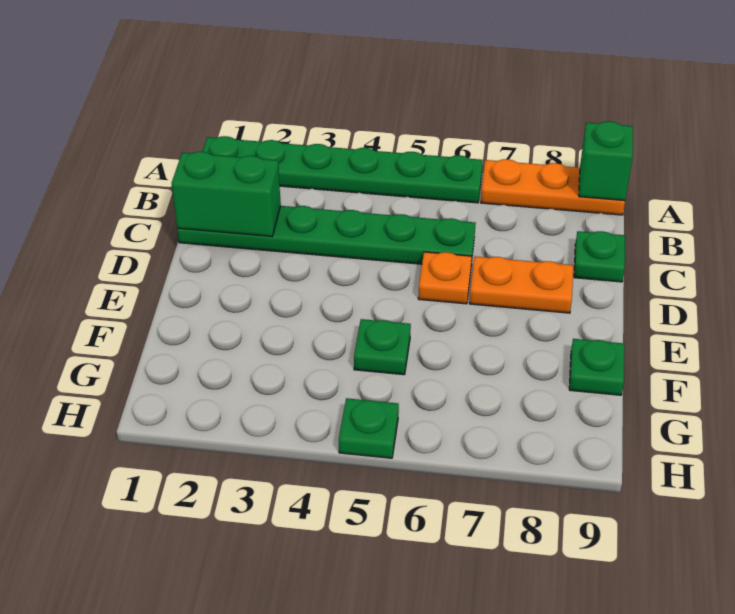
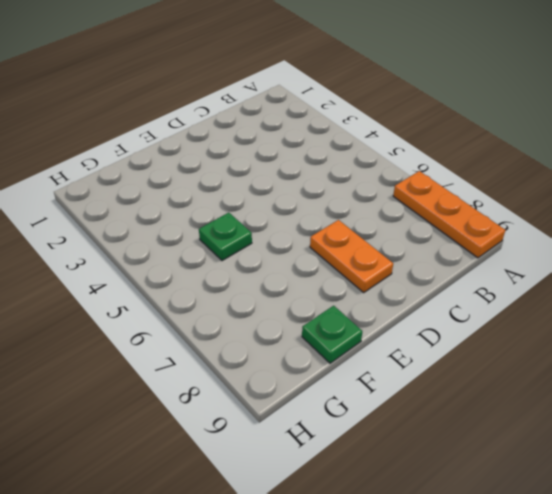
none -> green 1x6 plate [202,136,483,203]
none -> green 1x6 plate [177,206,476,264]

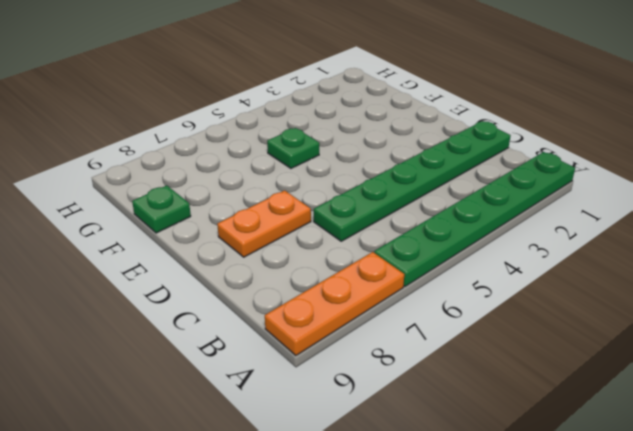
none -> green 1x1 plate [574,231,625,282]
none -> orange 1x1 plate [418,252,472,304]

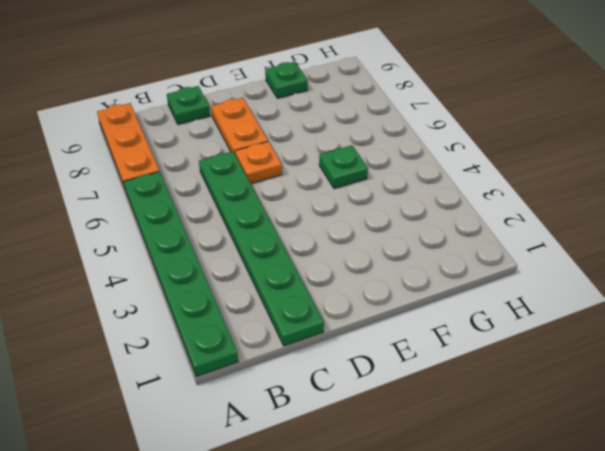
none -> green 1x1 plate [339,398,399,458]
none -> green 1x1 brick [579,121,633,201]

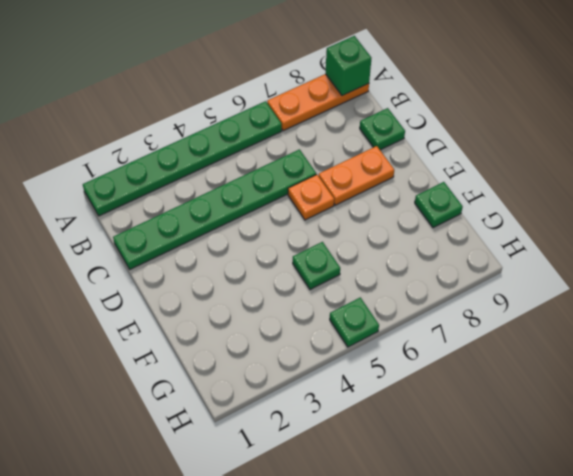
none -> green 1x2 brick [172,152,281,236]

